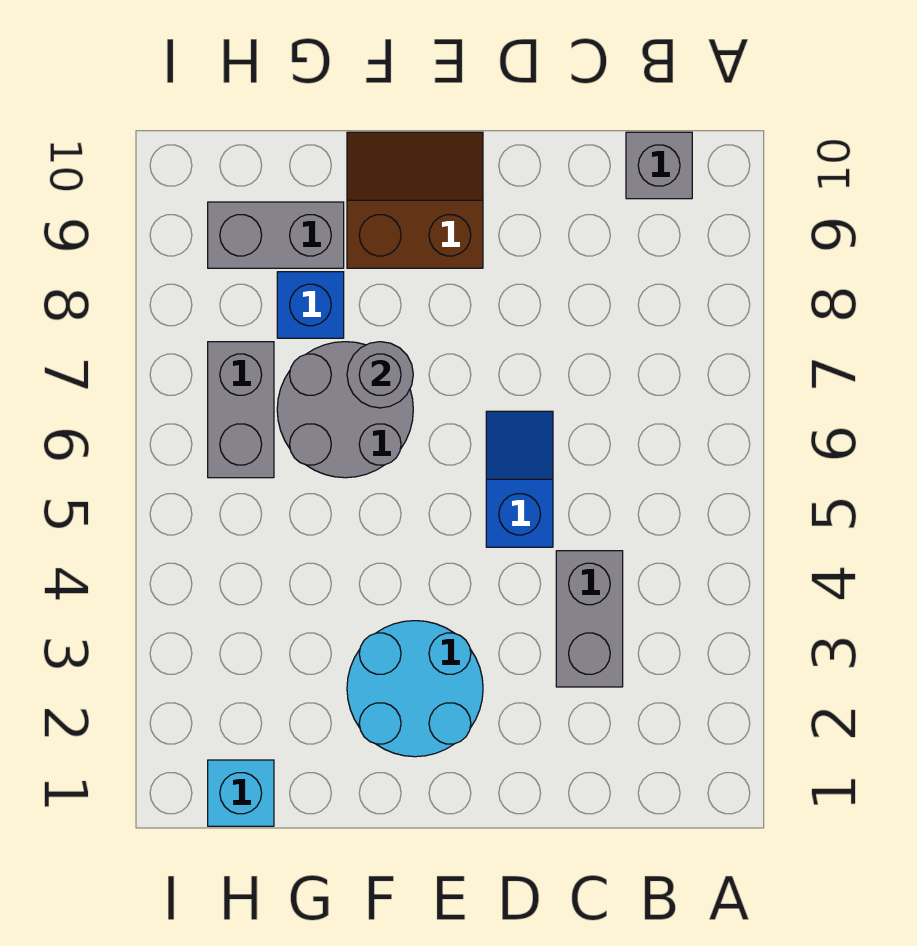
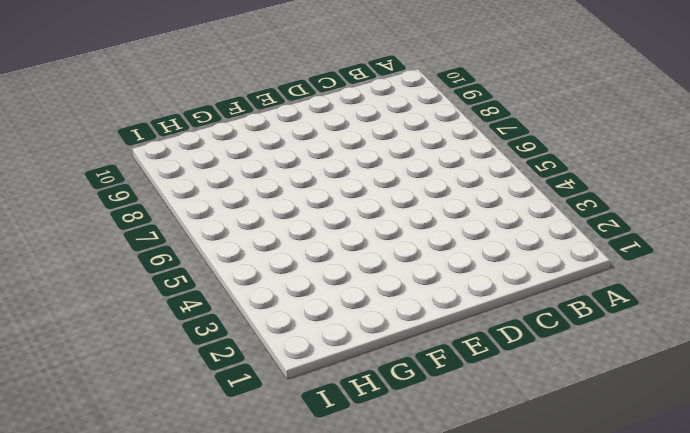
none -> grey 1x1 brick [626,132,692,199]
none -> grey 1x2 brick [556,551,623,687]

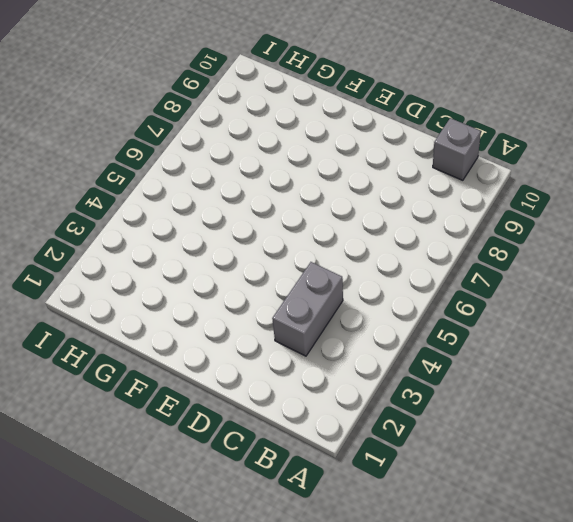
none -> blue 1x2 slope [486,411,553,547]
none -> cyan 2x2 round brick [347,621,483,757]

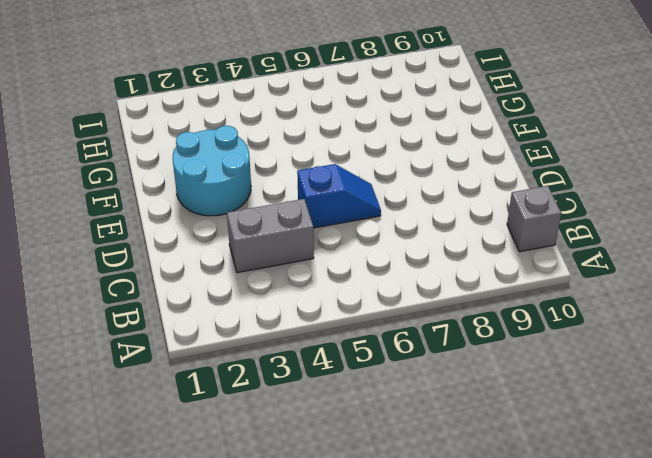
none -> brown 2x2 slope [347,132,483,268]
none -> grey 2x2 round brick [277,342,413,478]

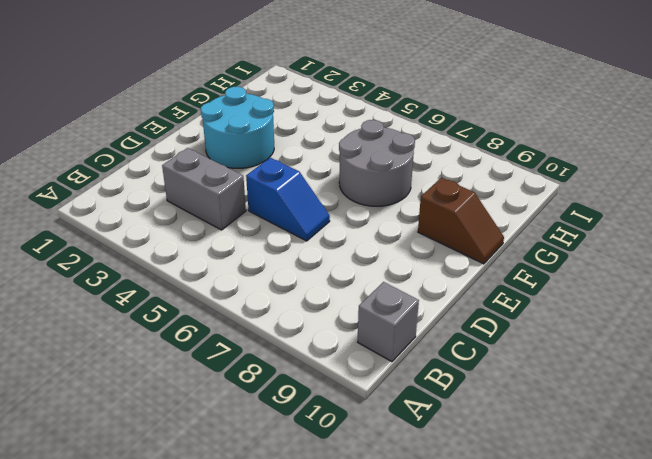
brown 1x2 slope [418,178,504,264] -> brown 2x2 slope [347,132,483,268]
none -> blue 1x1 brick [277,272,344,338]
none -> grey 1x2 brick [208,202,344,268]

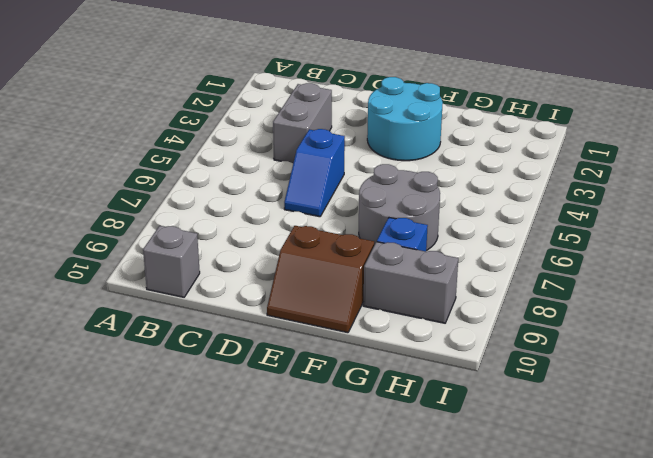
none -> cyan 1x1 brick [208,760,274,826]
none -> grey 1x2 brick [208,342,274,478]

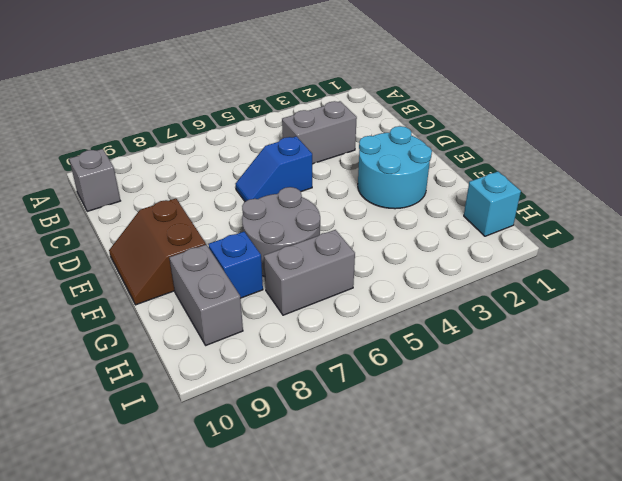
none -> grey 1x1 round brick [347,342,413,408]

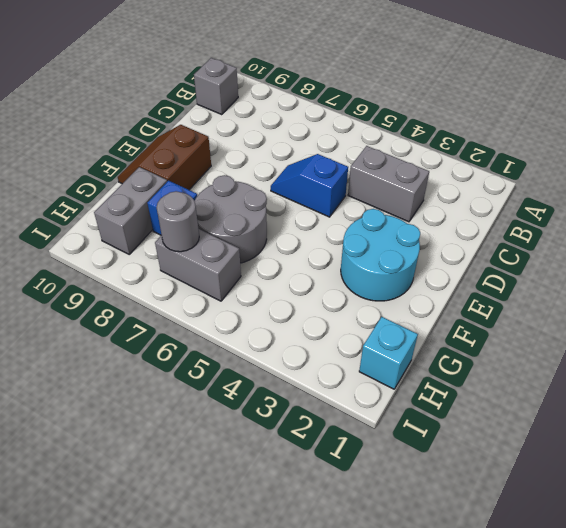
grey 1x1 round brick [157,191,199,252] -> grey 1x1 round brick moved to [347,342,413,408]

